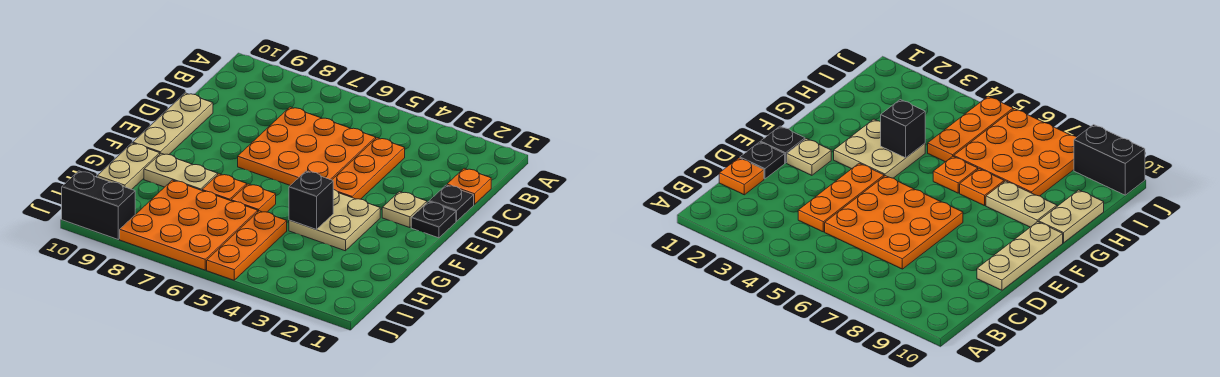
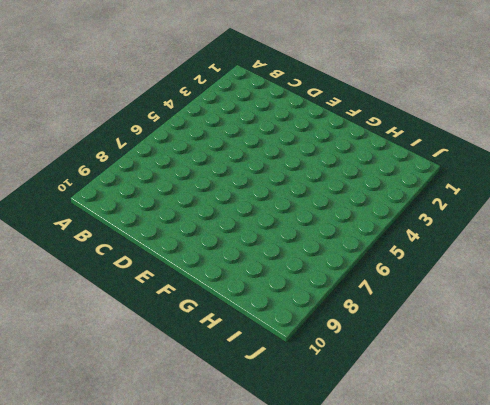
none -> orange 1x1 plate [447,168,491,205]
none -> orange 1x3 plate [332,138,405,199]
none -> orange 3x3 plate [238,107,376,185]

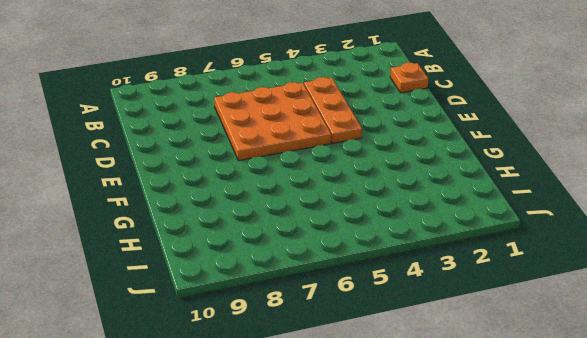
none -> black 1x1 plate [429,185,474,221]
none -> tan 1x3 plate [133,93,213,155]
none -> black 1x1 plate [411,202,456,238]

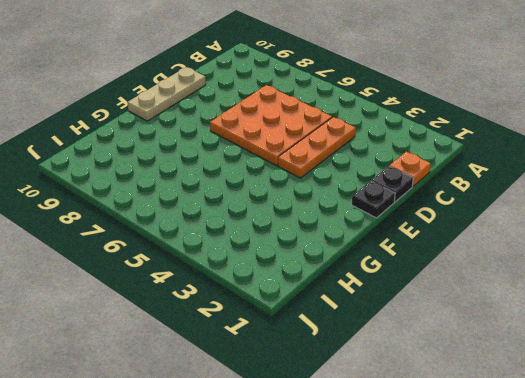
none -> tan 1x1 plate [382,192,427,228]
none -> tan 2x2 plate [289,189,380,251]
none -> orange 1x1 plate [231,184,276,212]

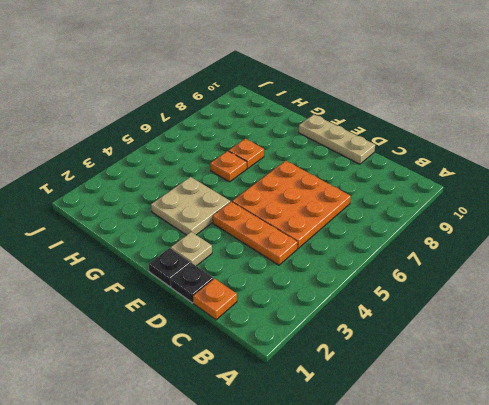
none -> tan 1x2 plate [144,153,218,190]
none -> tan 1x2 plate [97,143,160,189]
none -> orange 1x3 plate [207,211,287,280]

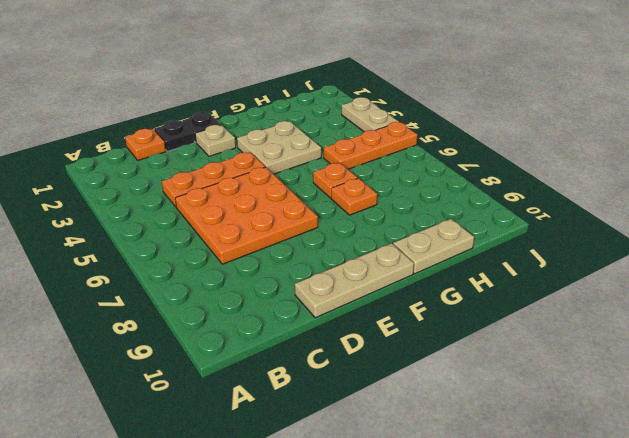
tan 1x2 plate [342,97,398,132] -> tan 1x2 plate moved to [144,153,218,190]
none -> orange 3x3 plate [120,180,258,270]
none -> black 1x2 brick [62,171,135,239]
none -> black 1x1 brick [289,171,333,229]

